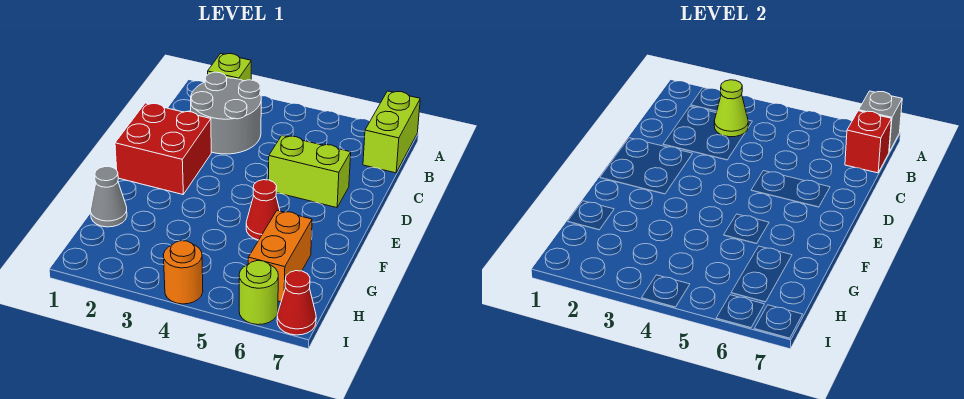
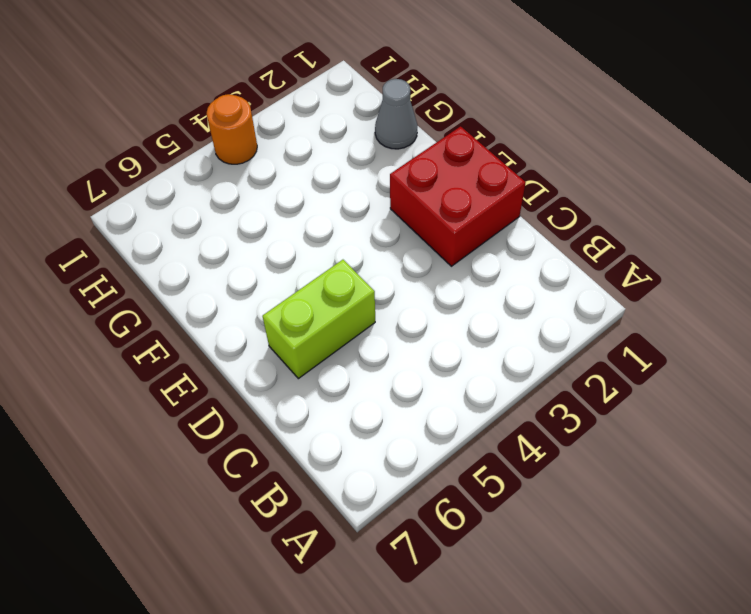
none -> lime 1x1 brick [208,54,251,81]
none -> lime 1x2 brick [363,91,420,173]
none -> grey 2x2 round brick [191,72,261,154]

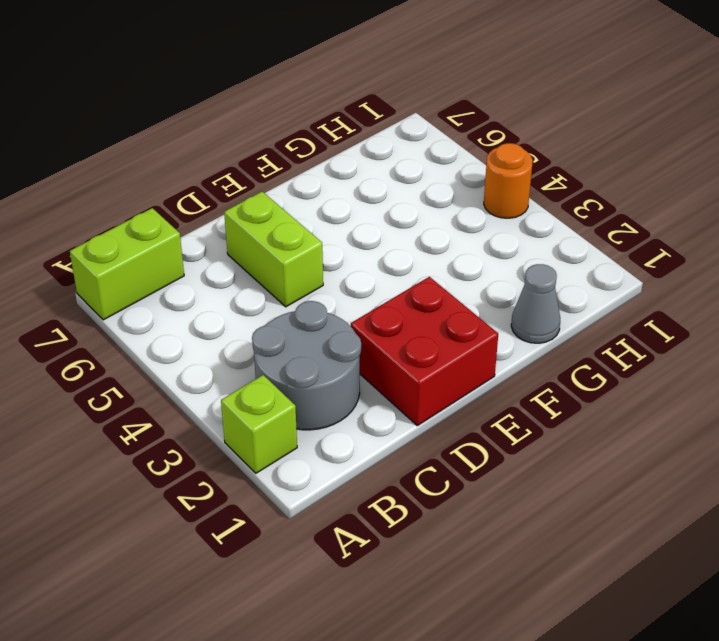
none -> red 1x1 cone [246,180,280,240]
none -> orange 1x2 brick [248,210,312,302]
none -> lime 1x1 round brick [239,261,278,325]

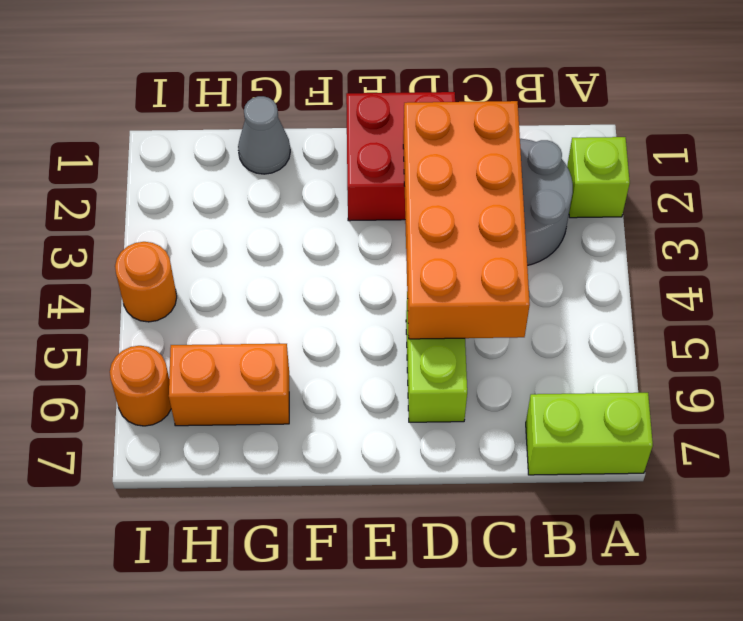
orange 2x4 brick [403,101,530,339] -> none
orange 1x1 round brick [110,346,171,426] -> lime 1x1 round brick [239,261,278,325]
none -> red 1x1 cone [246,180,280,240]
none -> red 1x1 cone [277,271,316,335]
none -> grey 1x1 brick [859,91,902,152]

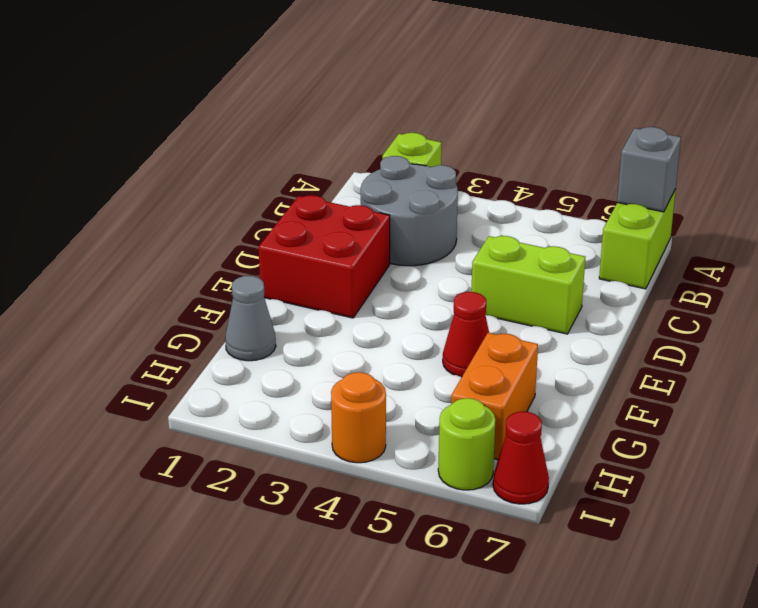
none -> lime 1x1 cone [714,80,748,137]
none -> red 1x1 brick [845,111,891,173]

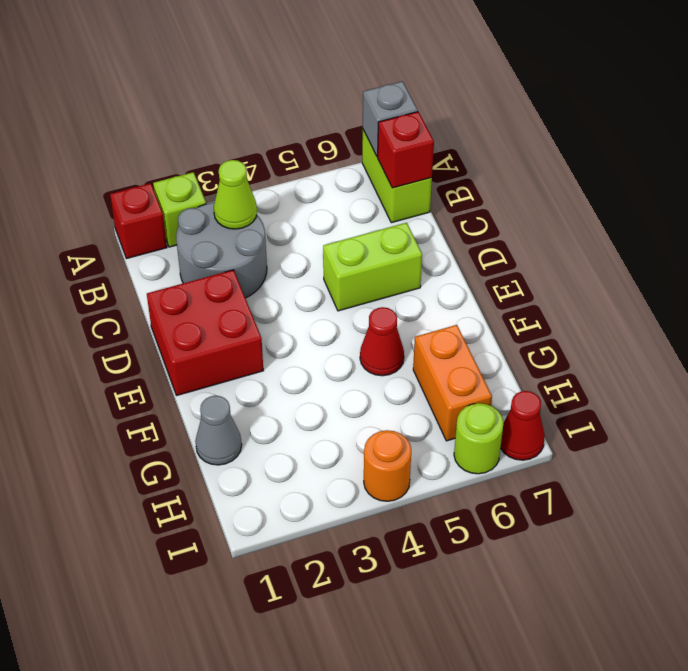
red 1x1 brick [110,183,167,259] -> none

